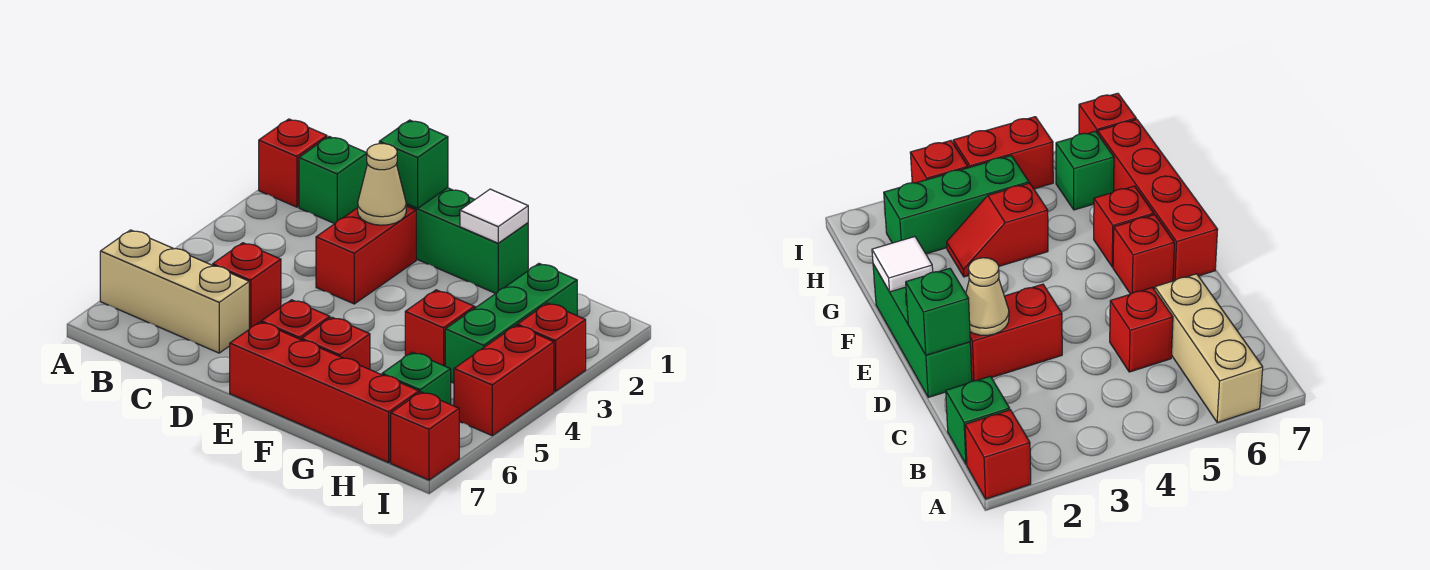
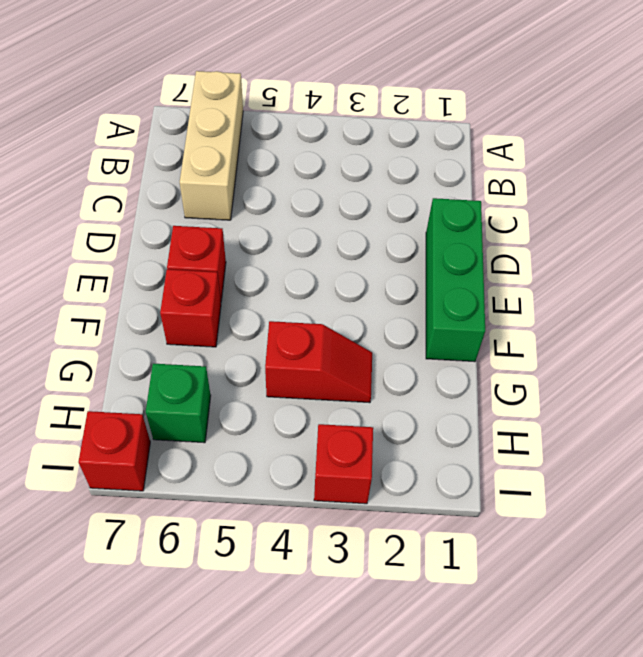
none -> red 1x1 brick [259,119,327,207]
none -> green 1x1 brick [299,137,367,224]
none -> red 1x1 brick [213,243,281,329]

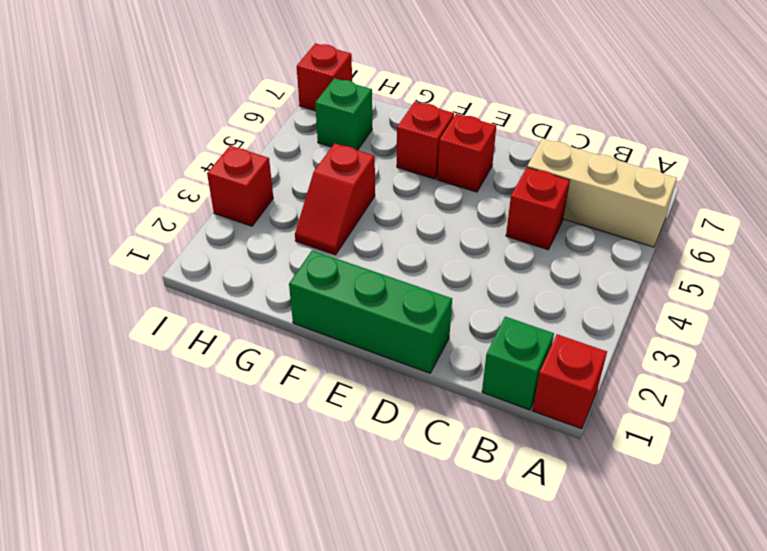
none -> red 1x2 brick [316,206,416,304]
none -> red 1x4 brick [230,322,419,463]
none -> green 1x3 brick [445,264,577,383]

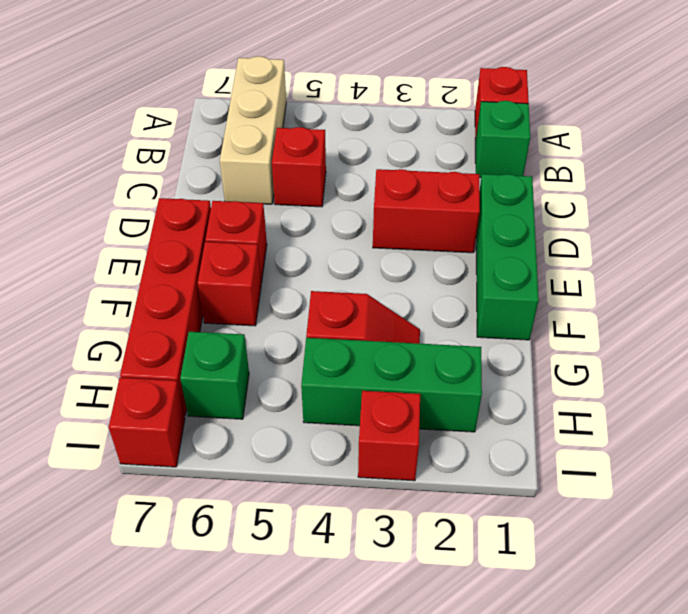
none -> red 1x2 brick [454,325,554,436]
none -> green 1x1 brick [379,120,448,208]
none -> tan 1x1 cone [358,144,406,225]

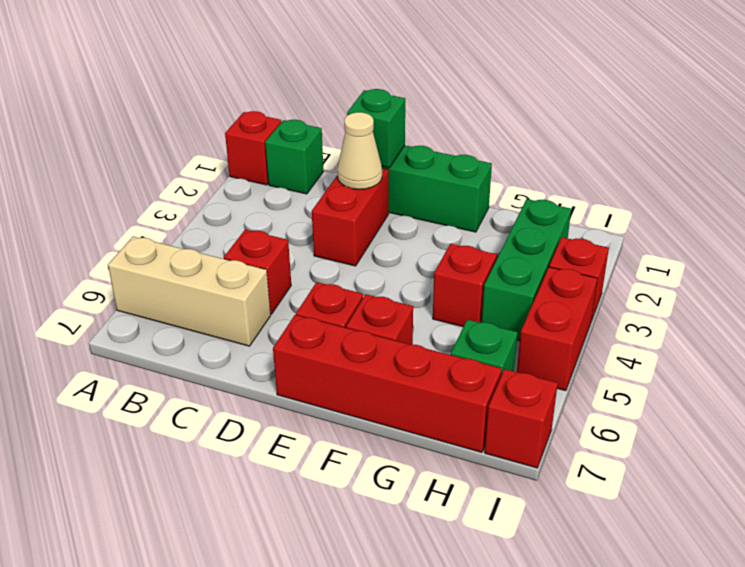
none -> white 1x1 tile [460,189,528,243]

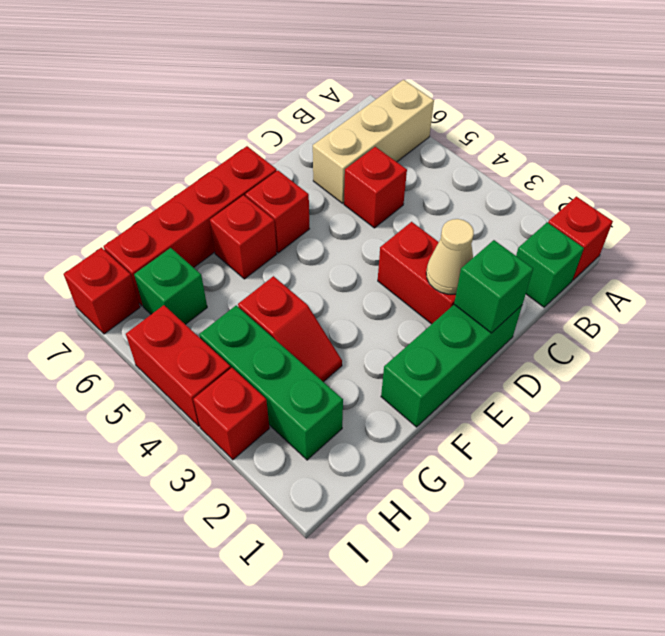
none -> white 1x1 tile [460,189,528,243]

